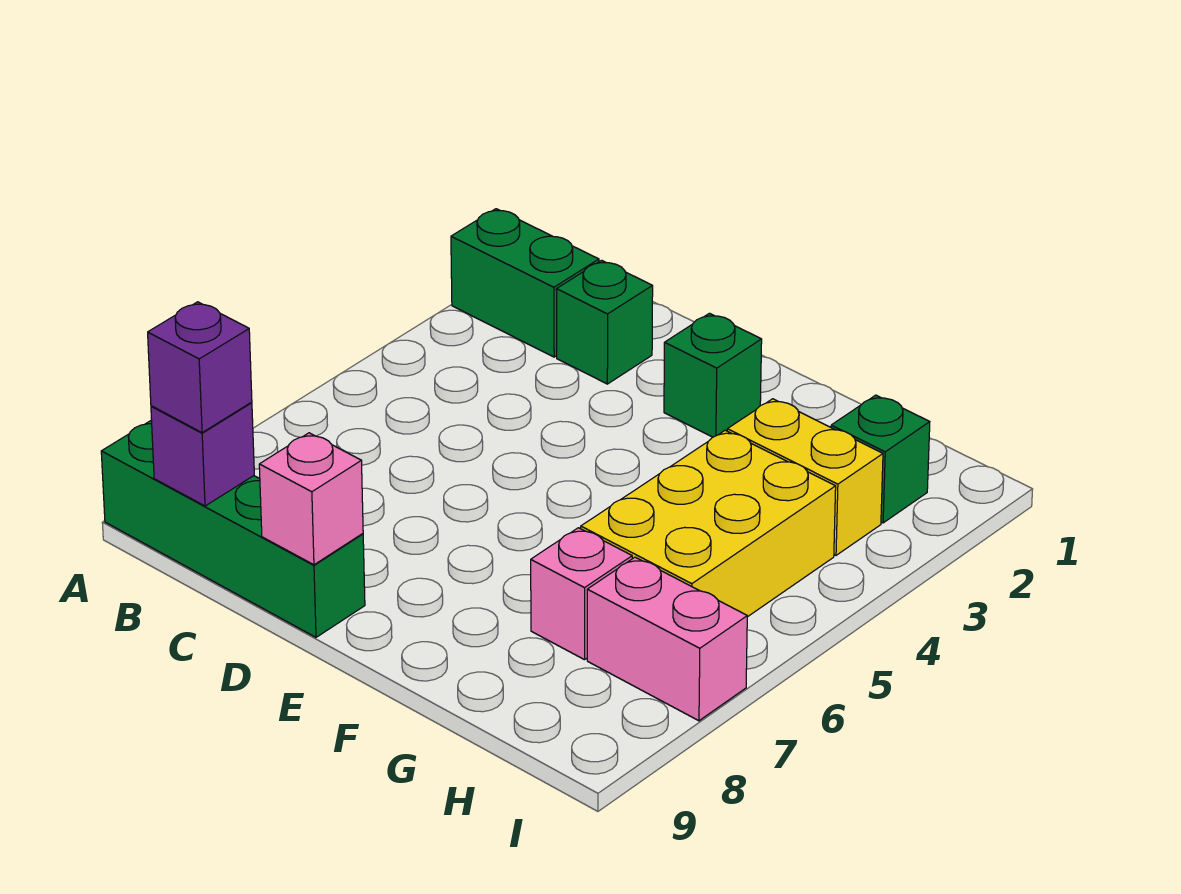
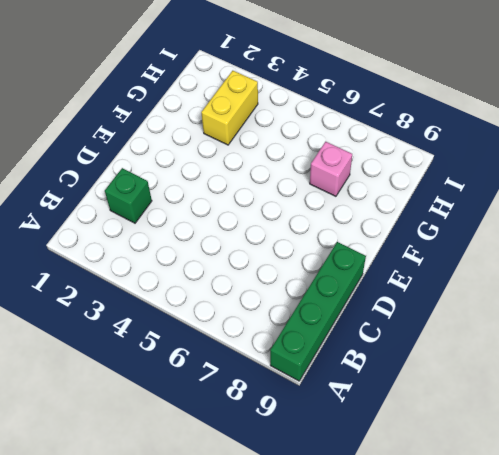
none -> green 1x2 brick [451,209,599,357]
none -> green 1x1 brick [664,313,762,437]
none -> yellow 2x3 brick [581,430,836,617]

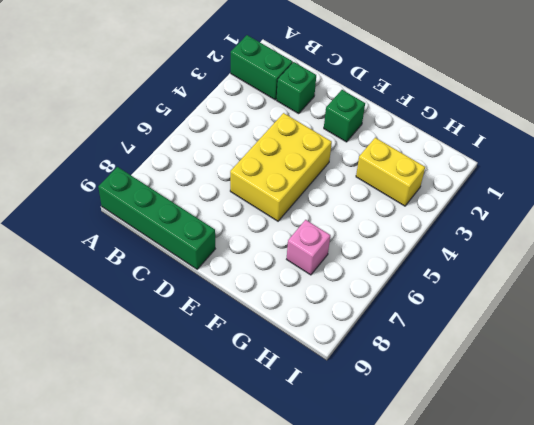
yellow 2x3 brick [230,113,332,221] -> yellow 2x3 brick moved to [581,430,836,617]
none -> green 1x1 brick [831,395,930,523]
none -> pink 1x2 brick [587,557,747,721]
none -> purple 1x1 brick [151,403,254,506]

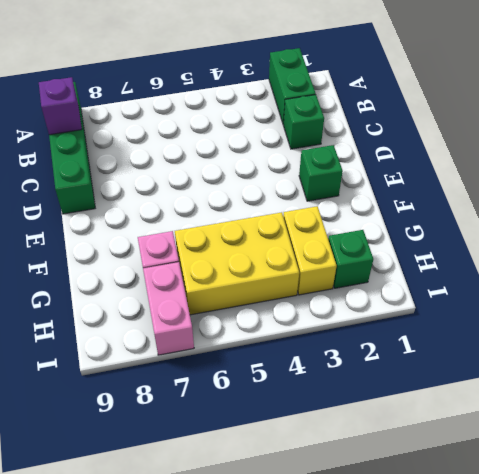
none -> pink 1x1 brick [259,433,363,565]
none -> purple 1x1 brick [148,302,252,433]

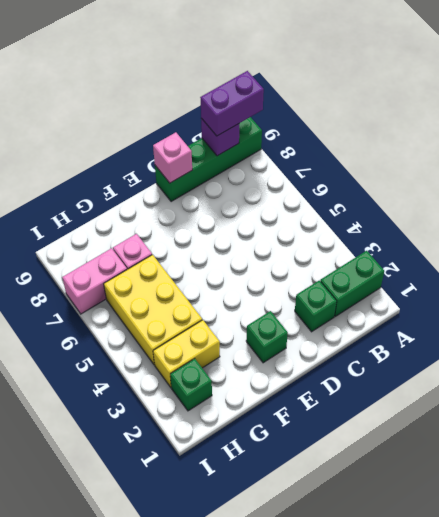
purple 1x2 brick [200,71,264,136] -> purple 1x1 brick [148,302,252,433]

